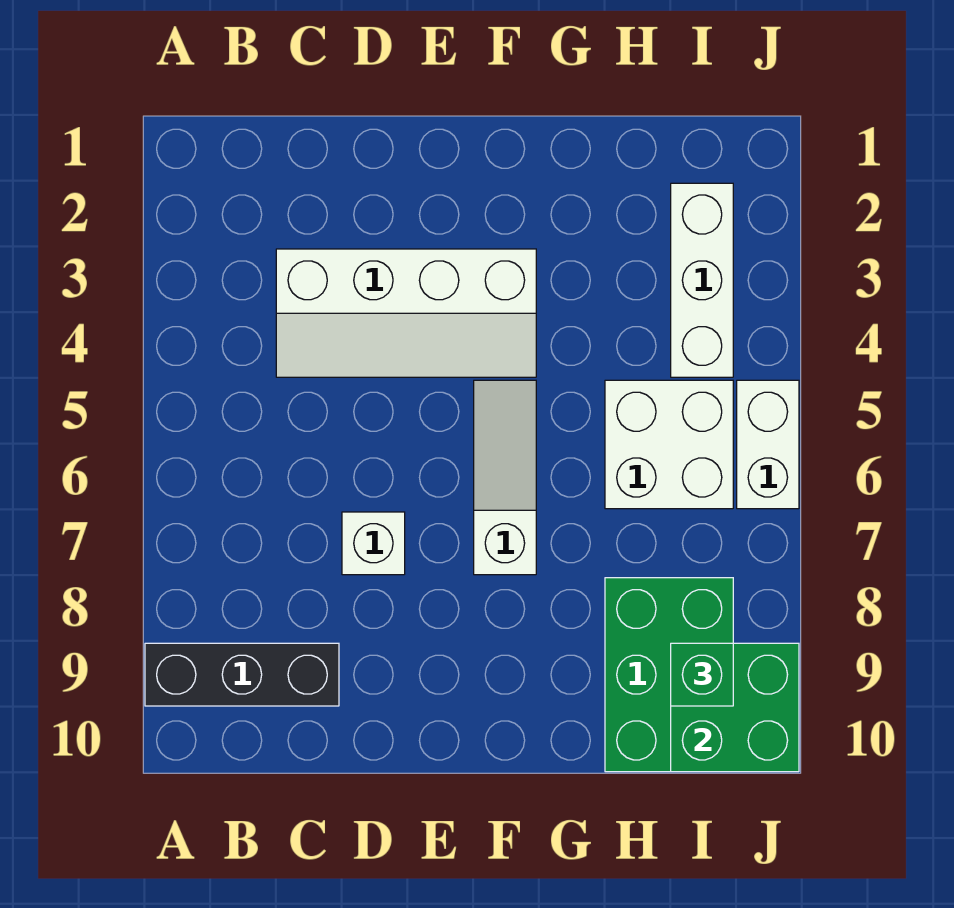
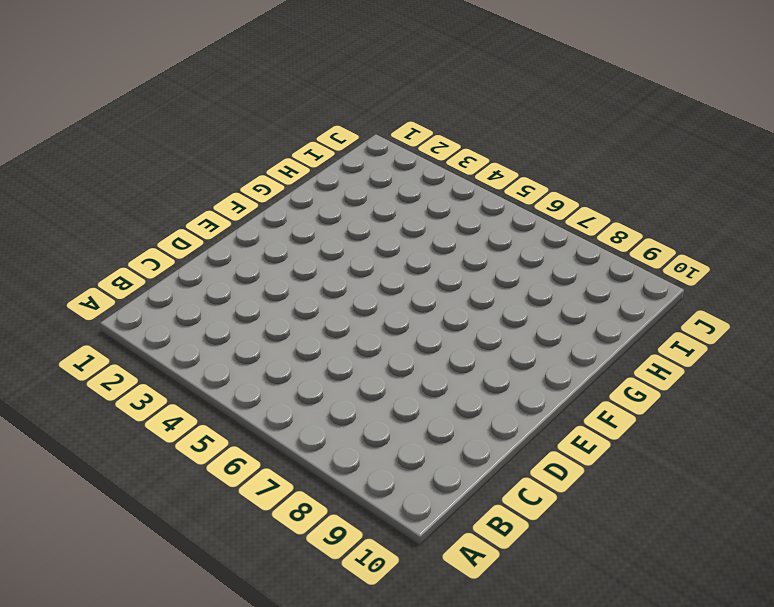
none -> black 1x3 brick [145,643,339,706]
none -> white 2x4 slope [276,249,536,377]

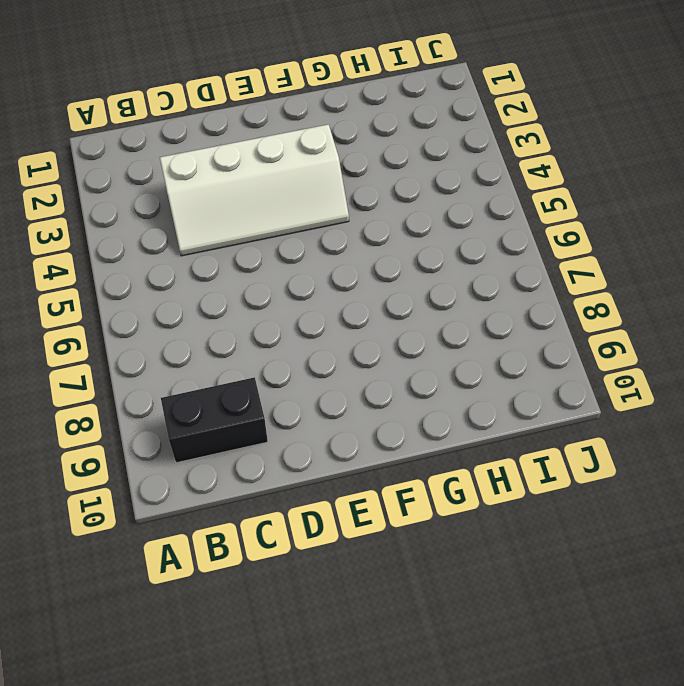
black 1x2 brick [161,377,268,463] -> black 1x3 brick [145,643,339,706]
none -> white 1x1 brick [342,512,405,575]
none -> white 1x3 slope [474,380,536,575]

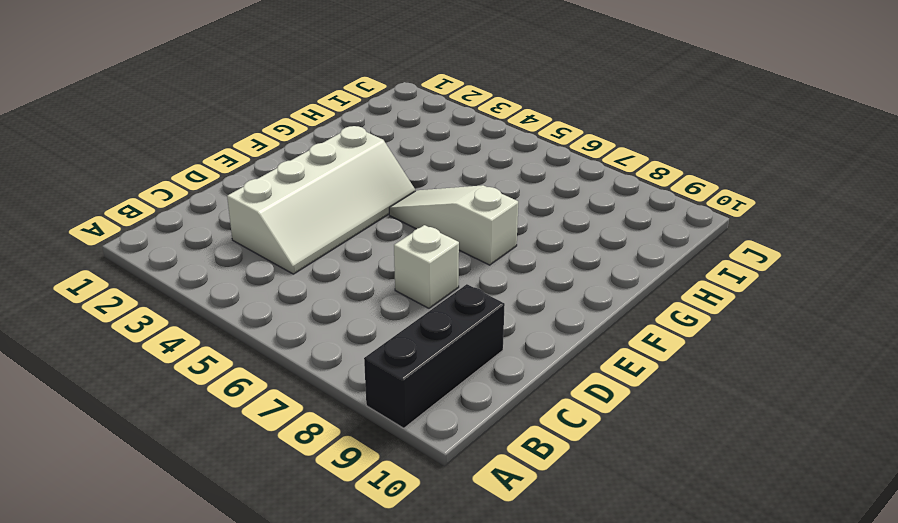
none -> white 2x2 brick [605,380,733,509]
none -> green 2x3 brick [605,578,733,772]

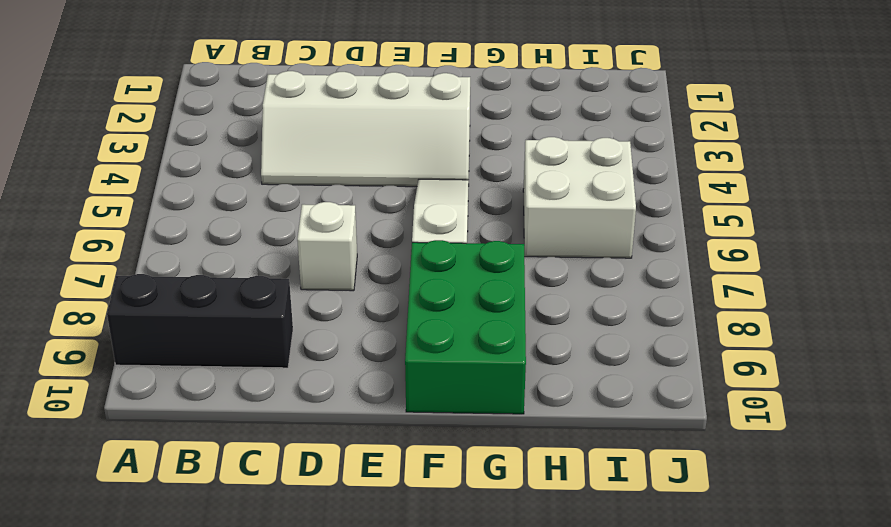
green 2x3 brick [405,240,526,414] -> green 2x3 brick moved to [605,578,733,772]
none -> white 1x3 brick [671,183,733,377]
none -> white 1x2 brick [737,380,799,509]

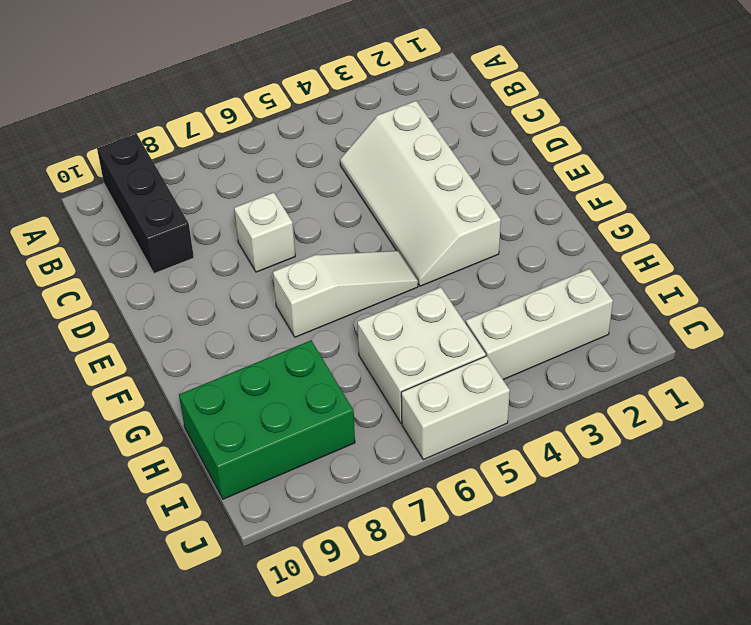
none -> green 2x2 brick [671,643,799,772]
none -> green 1x1 brick [671,643,733,706]

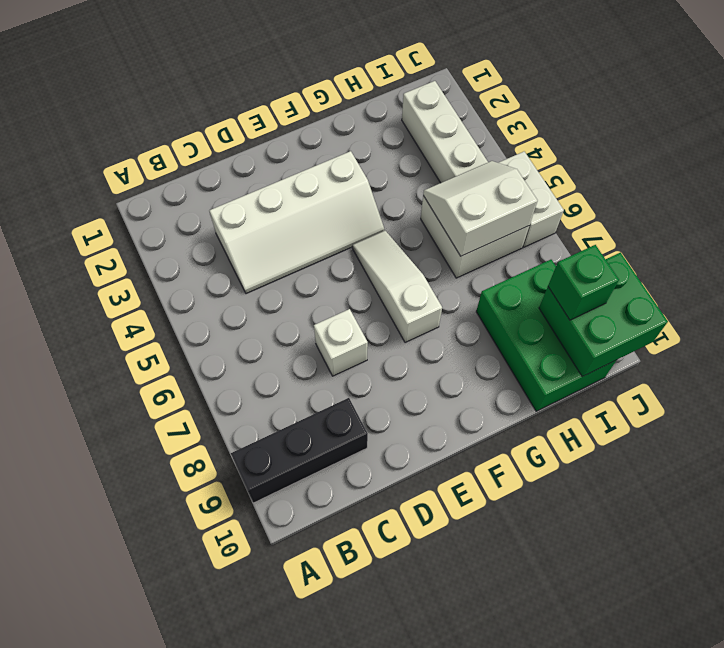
white 2x2 slope [423,161,538,256] -> none

